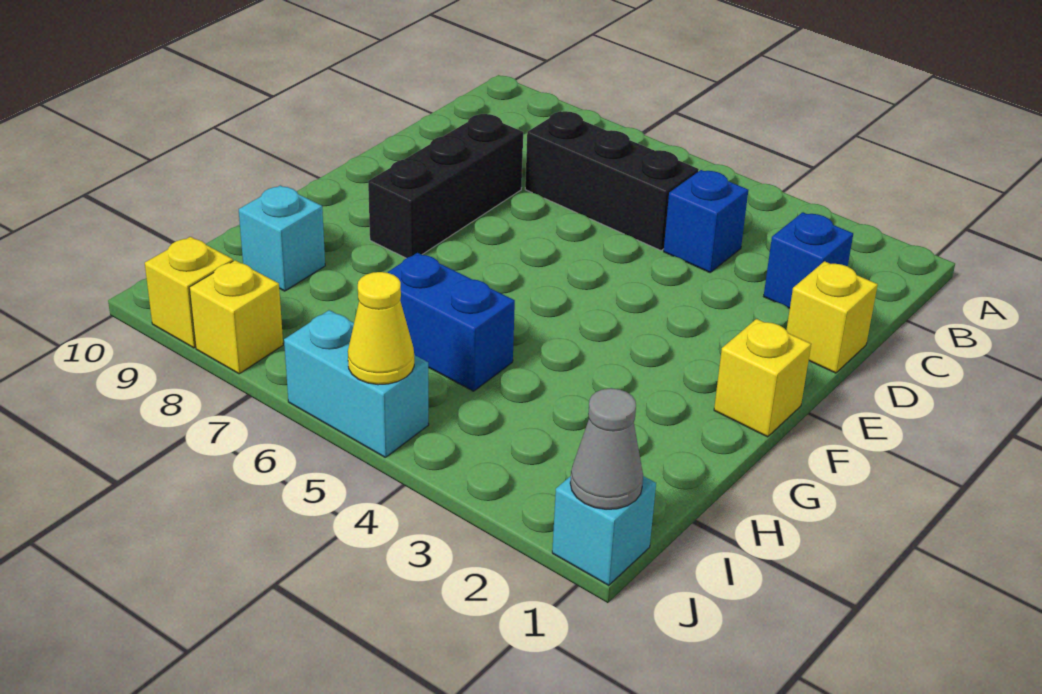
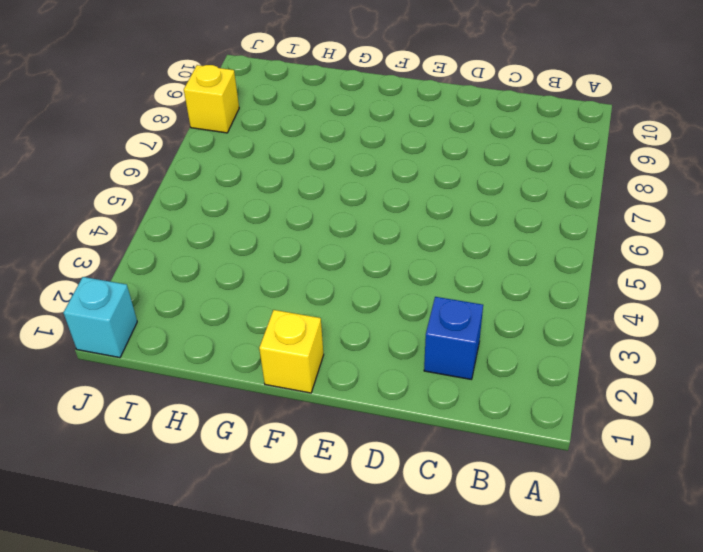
none -> blue 1x1 brick [664,170,748,272]
none -> black 1x3 brick [525,111,699,250]
none -> yellow 1x1 brick [786,261,878,373]

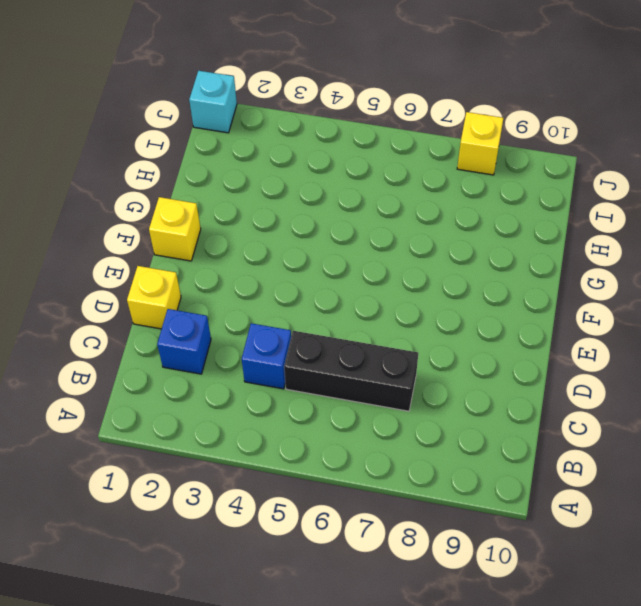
none -> black 1x3 brick [368,114,523,258]
none -> blue 1x2 brick [387,253,515,391]
none -> cyan 1x1 brick [239,185,325,291]

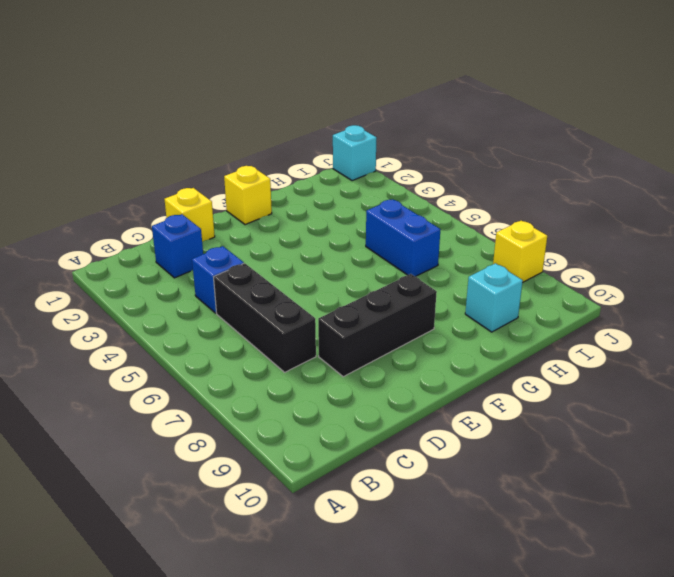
none -> cyan 1x2 brick [284,310,429,457]
none -> yellow 1x1 brick [145,237,233,348]
none -> grey 1x1 cone [570,388,643,509]

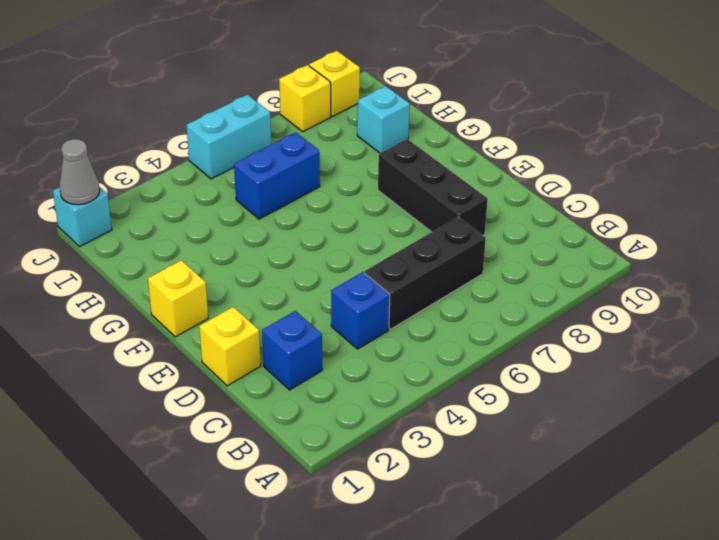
none -> yellow 1x1 cone [348,272,414,385]

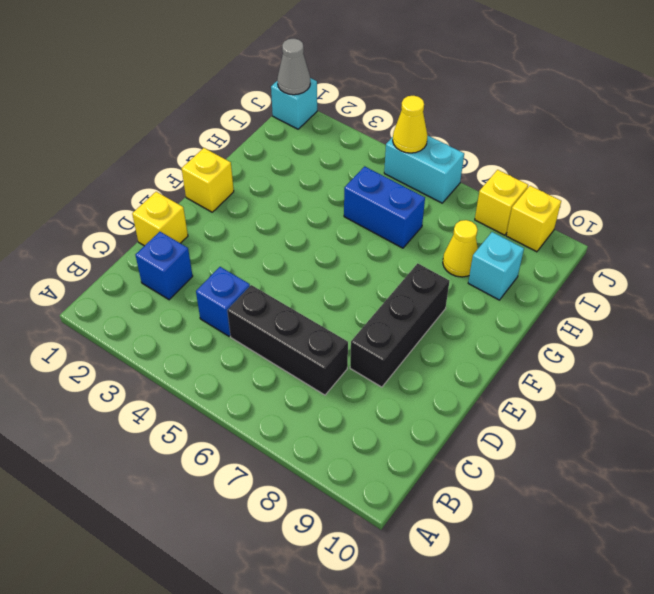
yellow 1x1 cone [443,220,478,277] -> none

